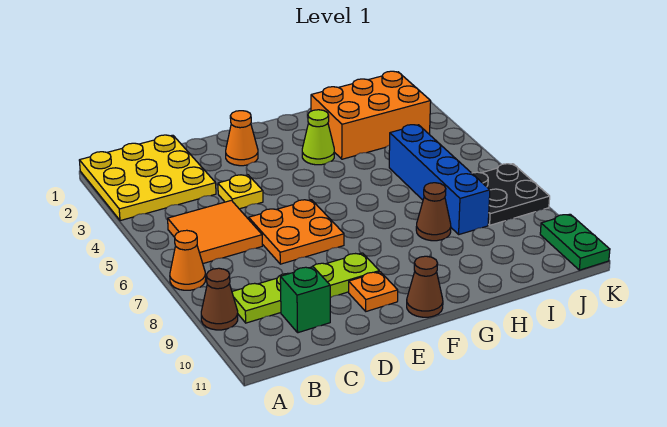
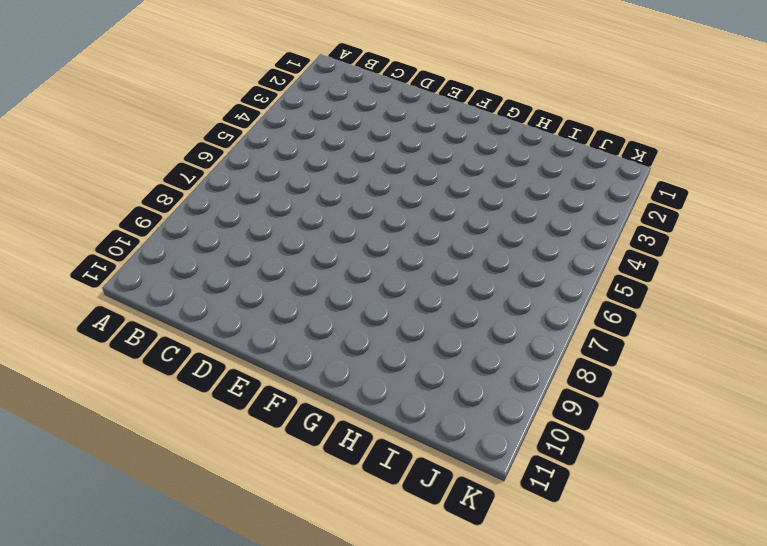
none -> yellow 3x3 plate [79,135,216,221]
none -> orange 1x1 cone [170,230,206,290]
none -> brown 1x1 cone [201,268,238,330]

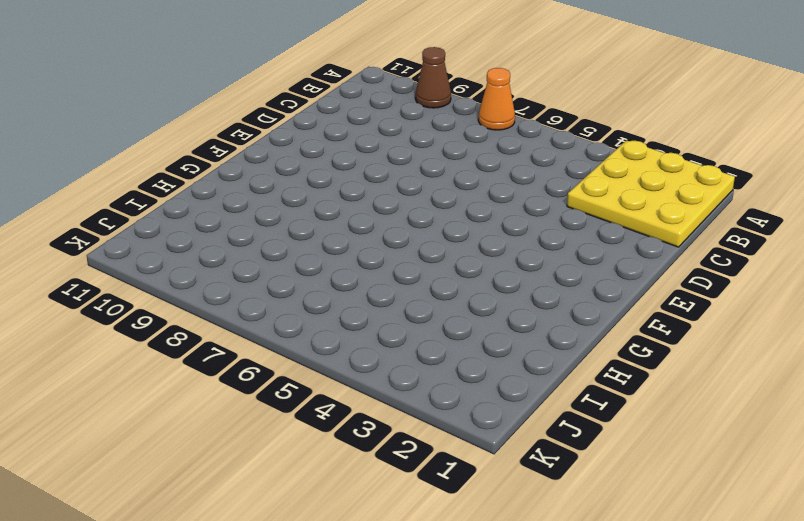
none -> orange 2x2 tile [168,200,262,264]
none -> lime 1x4 plate [232,253,379,323]
none -> green 1x1 brick [280,267,330,333]

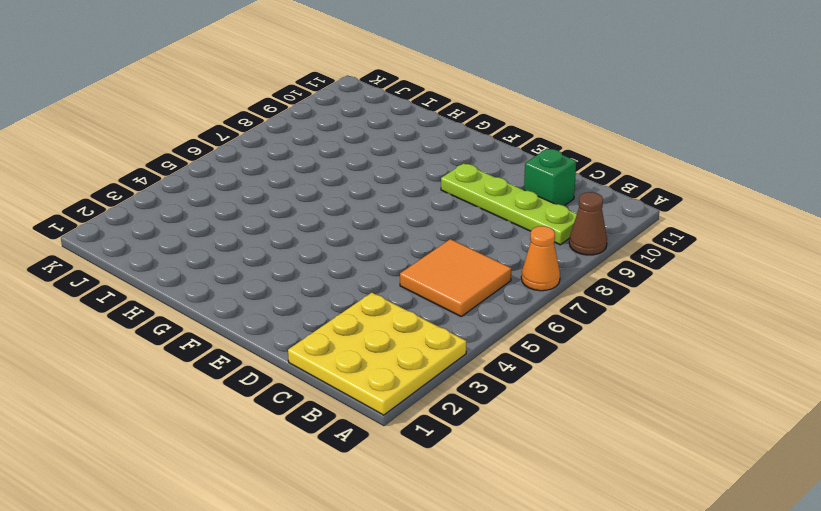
none -> yellow 1x1 plate [218,175,263,209]
none -> orange 2x2 plate [249,200,344,264]
none -> orange 1x1 cone [226,111,258,166]

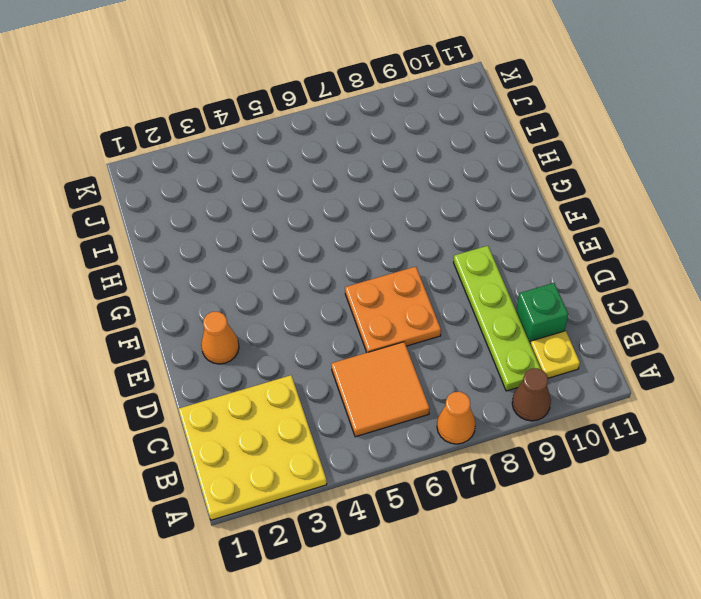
yellow 1x1 plate [530,331,580,378] -> yellow 1x1 plate moved to [218,175,263,209]
none -> orange 1x1 plate [349,272,398,311]
none -> brown 1x1 cone [407,256,443,317]
none -> lime 1x1 cone [302,110,334,165]

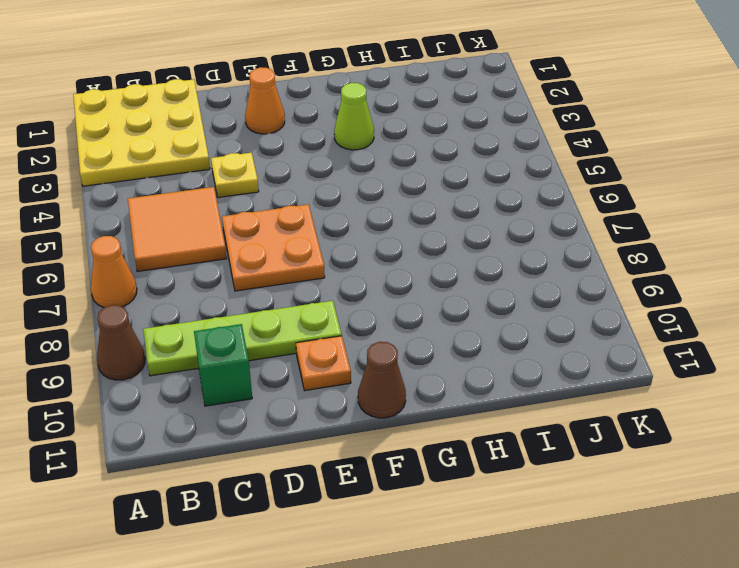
none -> orange 2x3 brick [311,71,431,159]
none -> brown 1x1 cone [416,183,451,241]
none -> blue 1x4 brick [389,125,490,234]

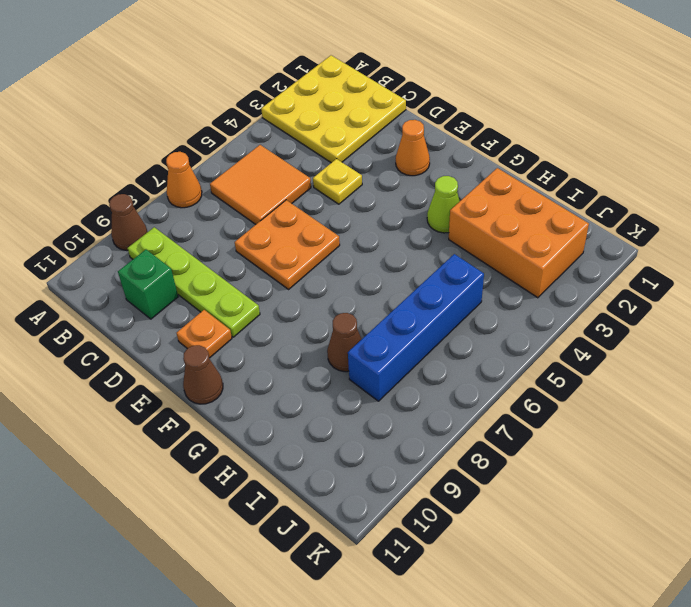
none -> black 2x2 plate [472,164,550,225]
none -> green 1x2 plate [540,214,610,270]

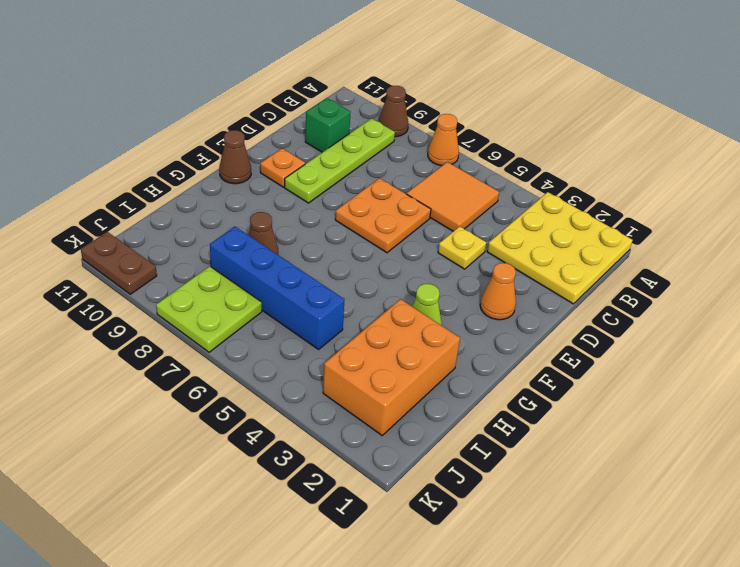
lime 2x2 plate [156,266,262,352] -> black 2x2 plate [472,164,550,225]
brown 1x2 plate [81,232,157,294] -> green 1x2 plate [540,214,610,270]

